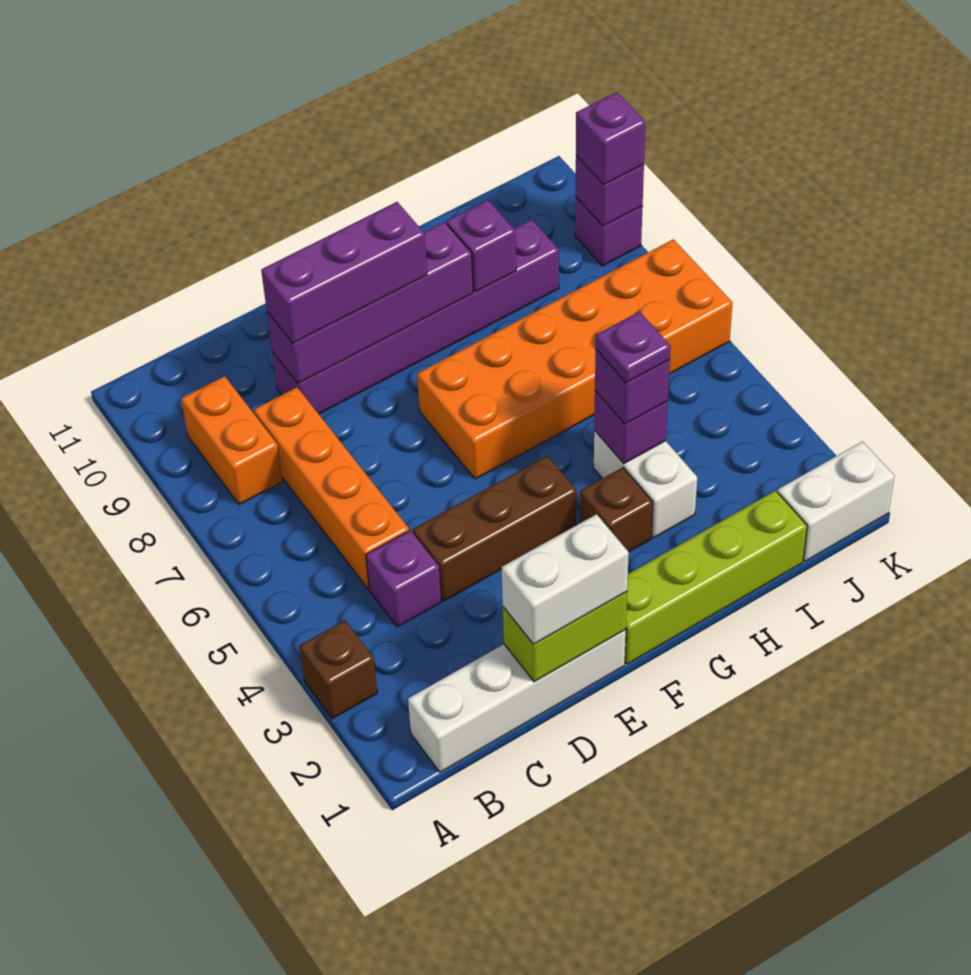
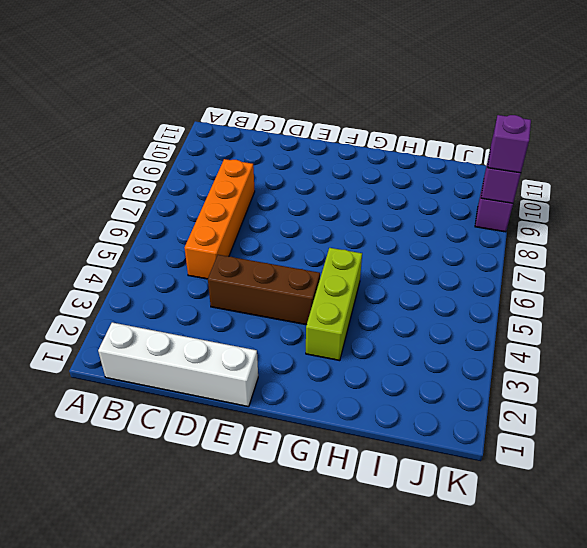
lime 1x3 brick [306,248,362,361] -> brown 1x1 brick [580,467,653,552]
none -> brown 1x1 brick [300,620,377,719]
none -> orange 1x2 brick [181,376,283,505]
none -> purple 1x1 brick [366,530,441,627]

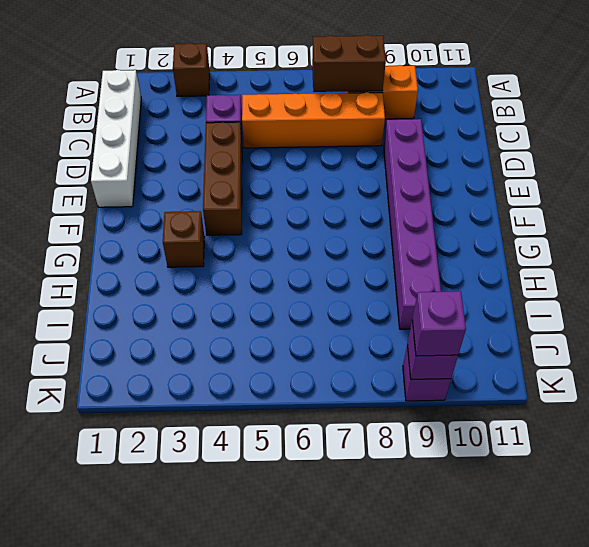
brown 1x2 brick [312,35,386,92] -> none
none -> lime 1x4 brick [625,491,807,664]
none -> orange 2x6 brick [417,239,733,479]
none -> white 1x2 brick [594,431,697,538]

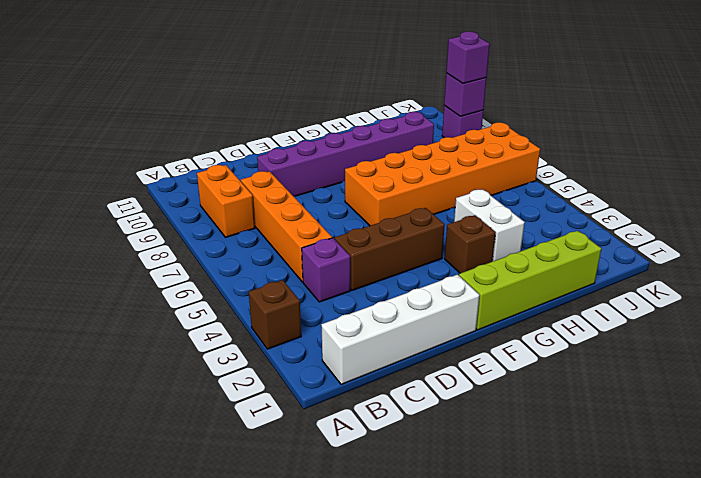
none -> white 1x2 brick [778,442,895,561]
none -> lime 1x2 brick [503,592,627,682]
none -> purple 1x4 brick [267,222,473,383]

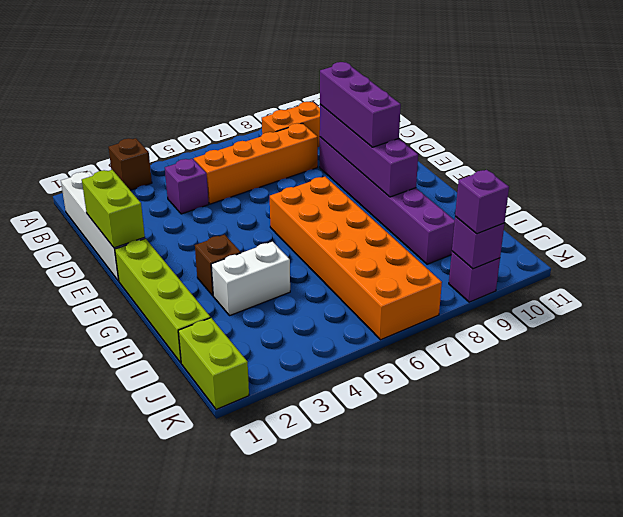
lime 1x2 brick [178,318,249,409] -> white 1x2 brick [778,442,895,561]
none -> brown 1x3 brick [413,456,577,601]
none -> purple 1x1 brick [594,391,668,464]
none -> purple 1x1 brick [447,200,516,292]

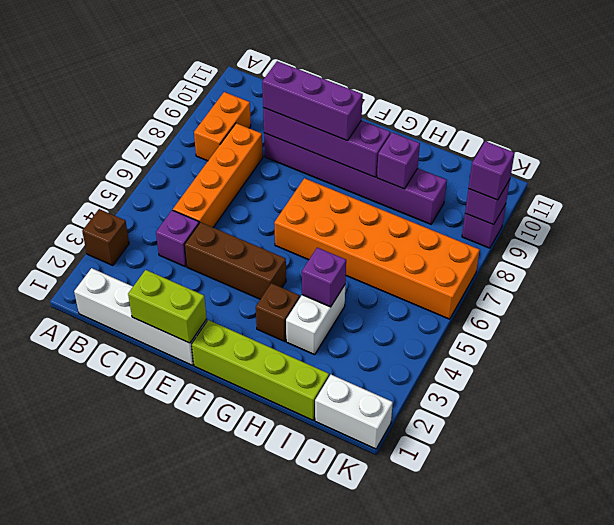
none -> white 1x2 brick [502,514,629,644]
none -> purple 1x1 brick [595,350,670,424]
none -> purple 1x1 plate [596,312,671,383]

